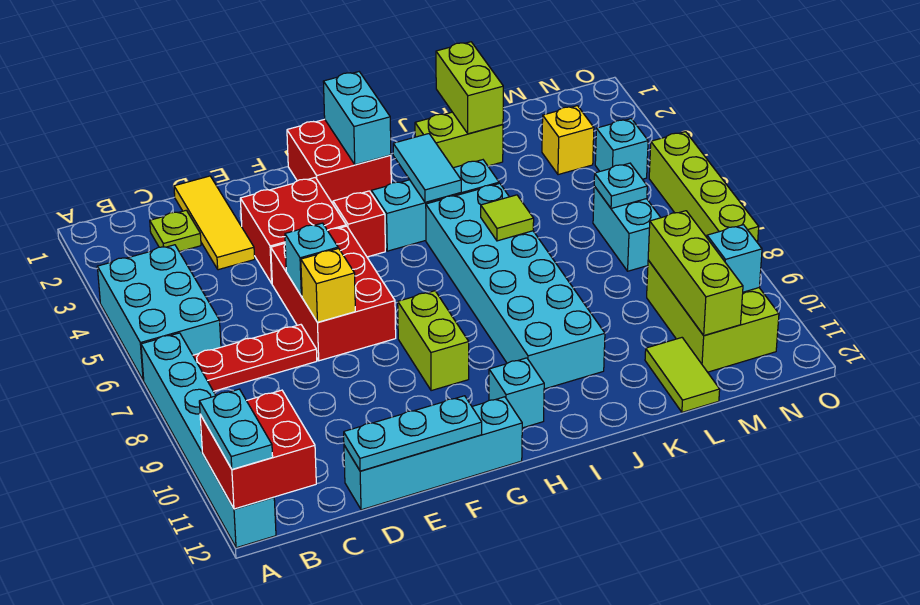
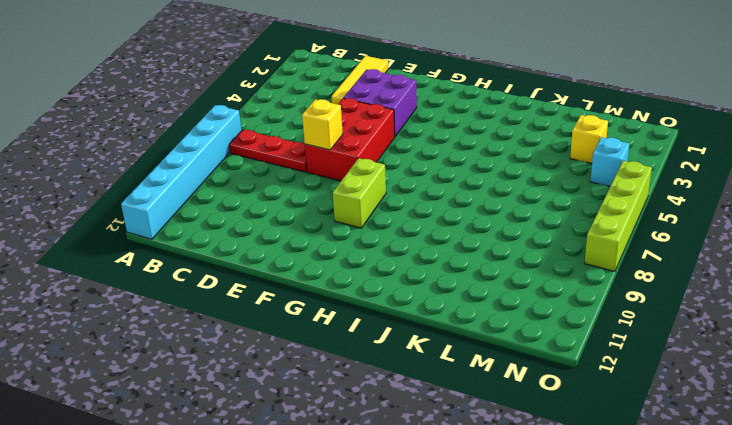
purple 2x2 brick [344,69,417,136] -> red 2x2 brick [240,177,346,283]
none -> cyan 2x3 brick [97,245,221,381]
none -> lime 1x1 plate [150,210,201,252]
none -> cyan 1x4 brick [344,397,522,510]
none -> red 2x2 brick [287,119,391,204]

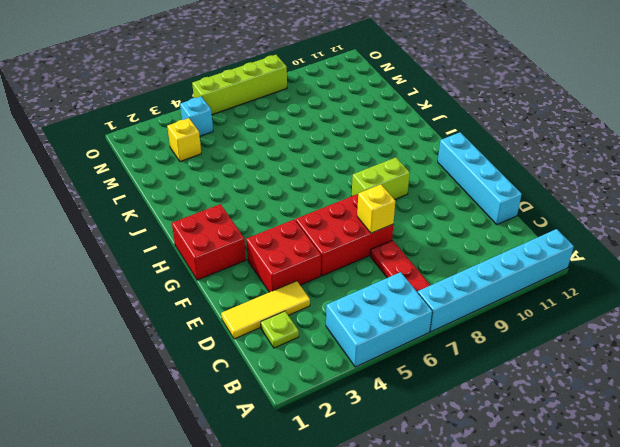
none -> red 1x1 brick [333,191,385,257]
none -> cyan 1x3 brick [371,160,499,251]
none -> cyan 1x1 brick [489,358,544,428]
none -> cyan 2x6 brick [426,183,605,389]

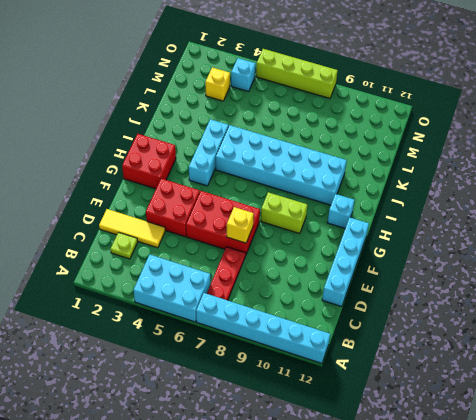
none -> red 1x1 brick [333,191,385,257]
none -> lime 1x2 brick [415,112,503,168]
none -> lime 1x2 tile [645,338,720,412]
none -> cyan 1x2 brick [593,186,661,271]

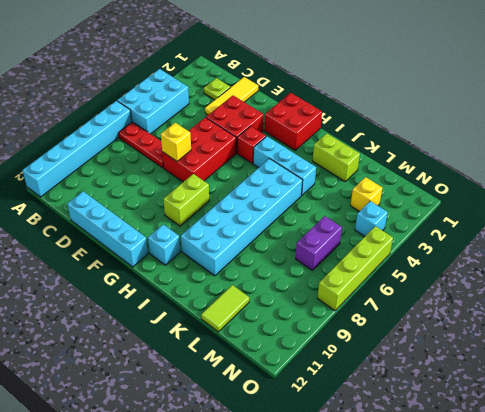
purple 1x2 brick [296,216,342,270] -> cyan 1x2 brick [593,186,661,271]
none -> lime 2x3 brick [647,260,779,372]
none -> red 2x2 brick [200,390,316,509]
none -> cyan 1x3 plate [344,396,482,471]
none -> cyan 1x1 brick [285,223,338,296]

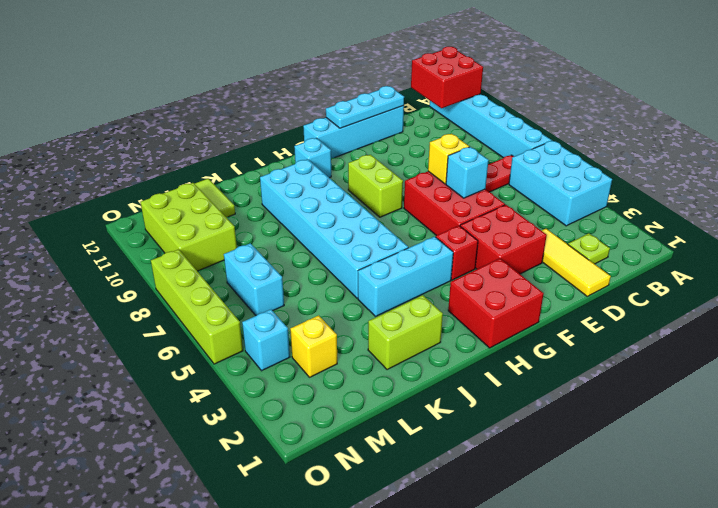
none -> cyan 1x2 brick [323,72,391,165]
none -> cyan 1x2 tile [393,134,461,202]
none -> lime 1x1 tile [481,195,534,241]
none -> lime 1x2 brick [436,42,503,134]

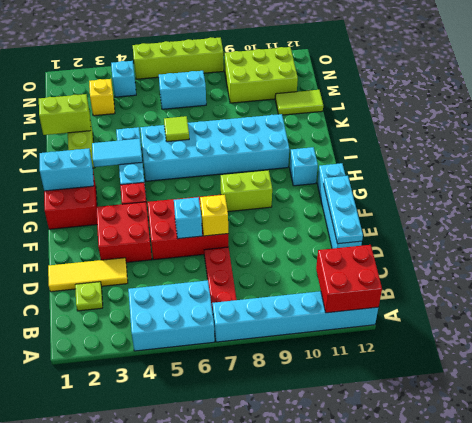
none -> cyan 1x1 plate [594,163,647,208]
none -> lime 1x3 brick [648,211,743,336]
none -> cyan 1x1 brick [707,225,762,292]
none -> cyan 1x2 plate [199,389,273,469]

